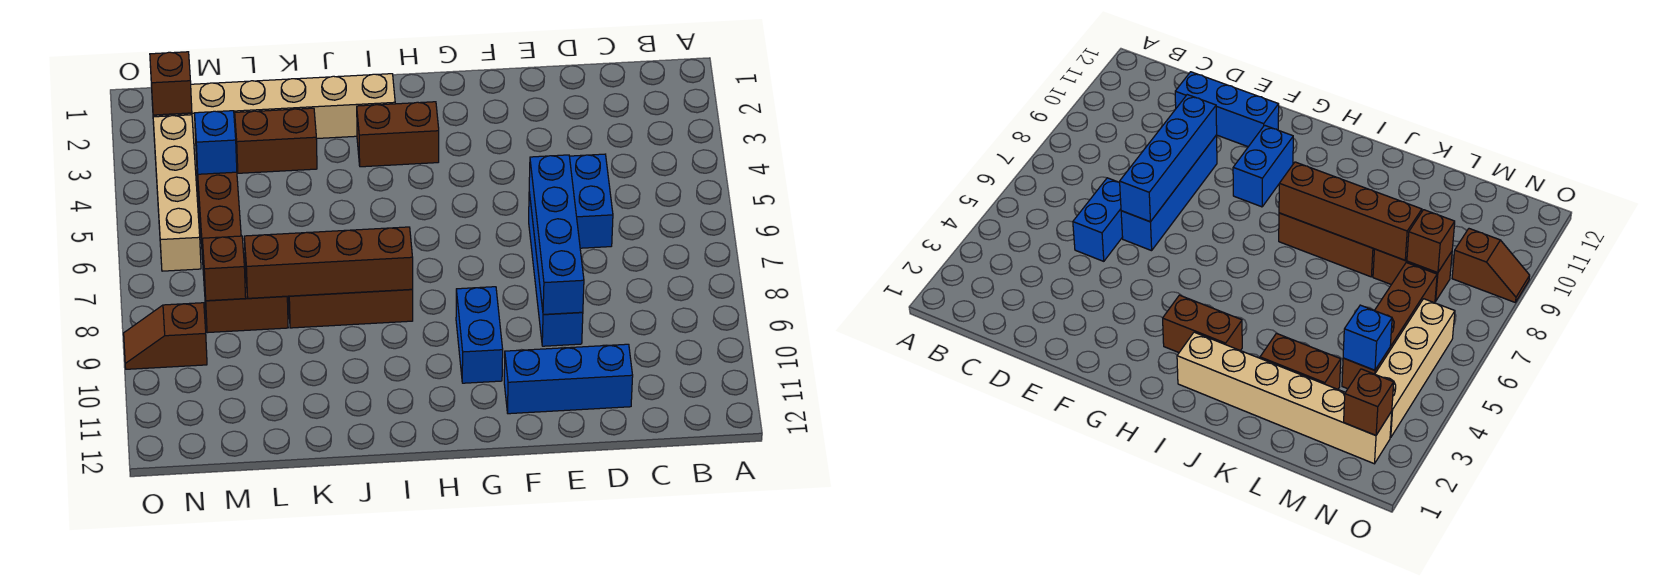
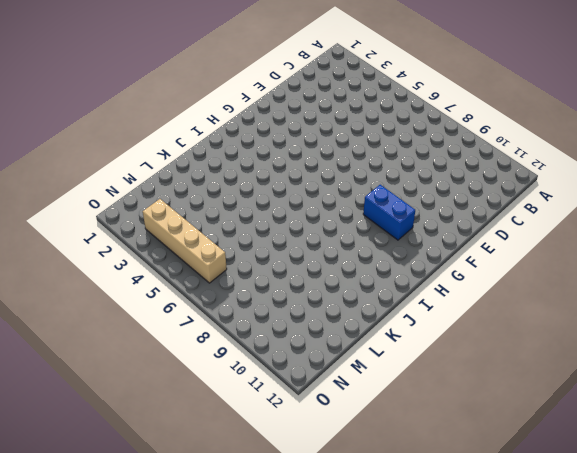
none -> blue 1x2 brick [569,154,613,248]
none -> blue 1x3 brick [504,344,633,414]
none -> blue 1x4 brick [529,192,583,346]

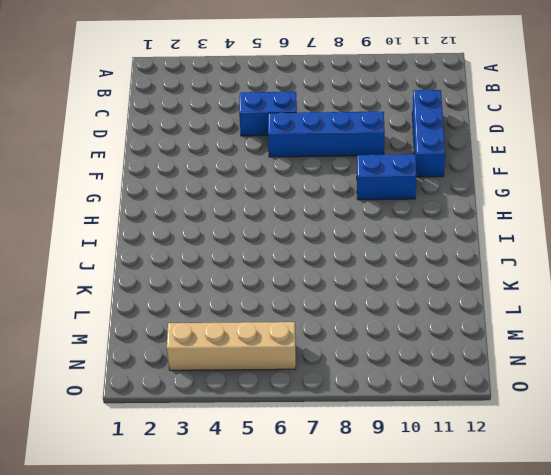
none -> brown 1x2 brick [357,102,439,167]
none -> tan 1x6 brick [152,74,395,145]
none -> brown 1x3 brick [288,289,413,328]

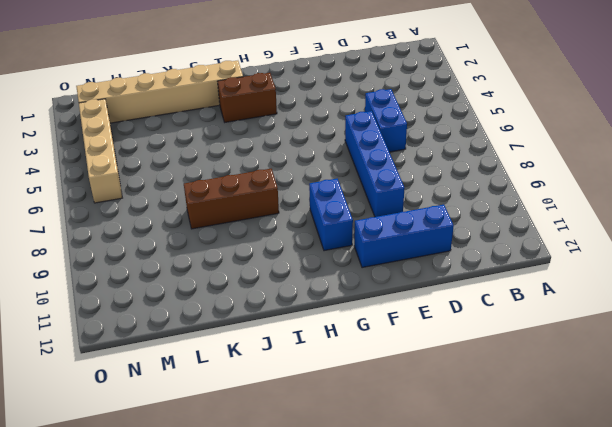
none -> brown 1x2 brick [235,108,317,173]
none -> brown 1x2 brick [204,269,288,333]
none -> brown 1x4 brick [196,155,241,291]

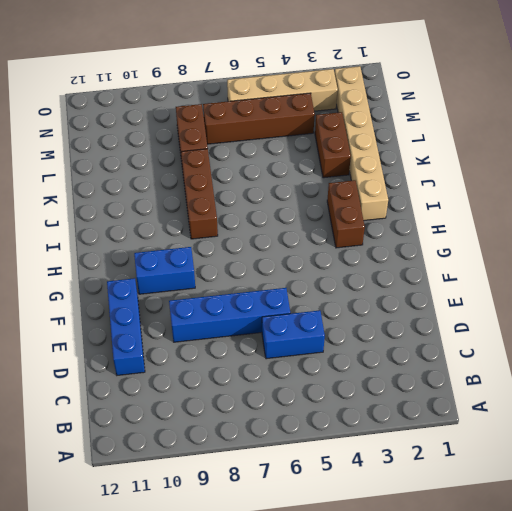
none -> brown 1x2 slope [124,303,207,369]
none -> blue 1x4 brick [529,155,584,314]
none -> brown 1x4 brick [244,227,413,298]

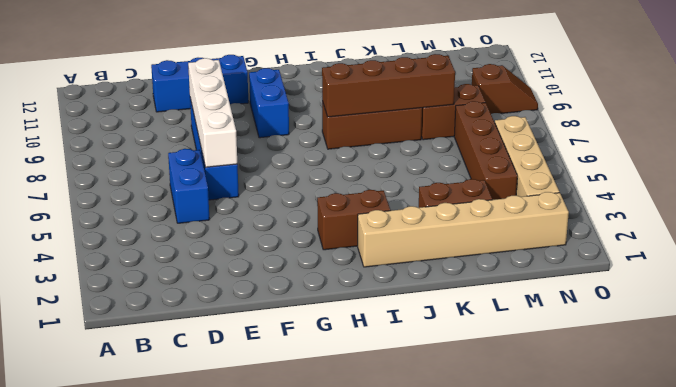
white 1x4 brick [188,58,237,167] -> blue 1x4 brick [529,155,584,314]
none -> blue 1x1 brick [195,111,237,174]
none -> brown 1x1 brick [202,236,246,301]
none -> brown 1x1 brick [150,52,192,115]

